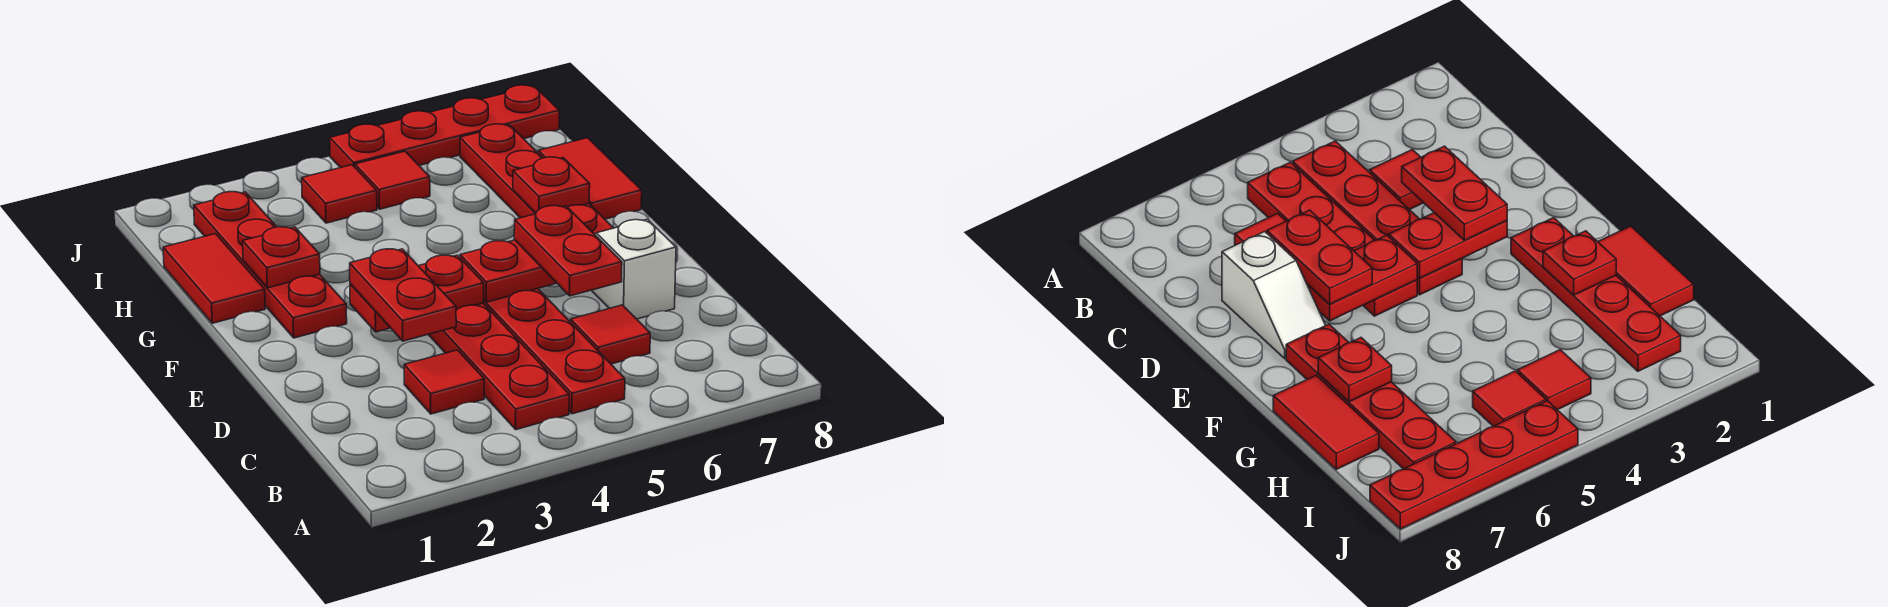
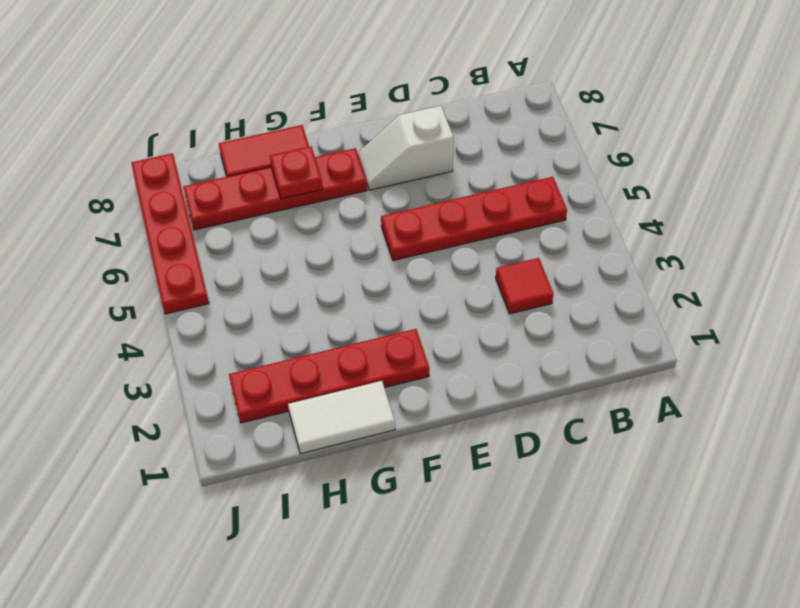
white 1x2 tile [288,381,395,454] -> red 1x2 tile [163,234,265,323]
none -> red 1x4 plate [428,303,569,430]
none -> red 1x1 tile [571,305,650,364]
none -> red 1x1 tile [302,165,377,223]

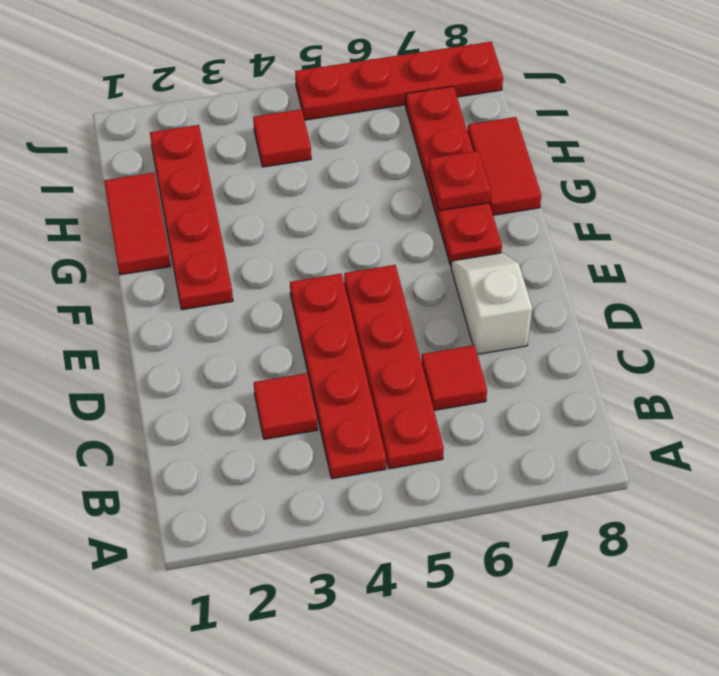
none -> red 1x1 tile [355,151,430,209]
none -> red 1x2 plate [350,255,484,332]
none -> red 1x2 plate [460,240,556,302]

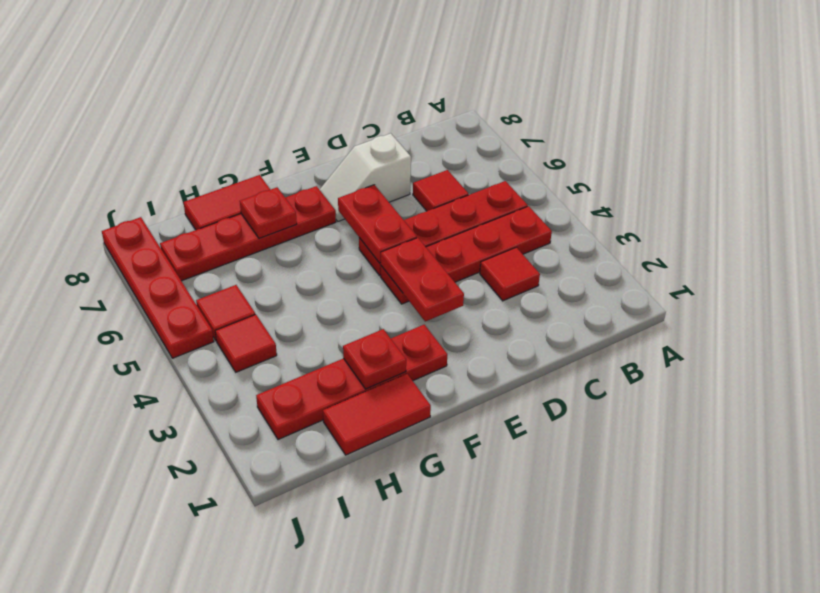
none -> red 1x2 plate [350,249,456,341]
none -> red 1x2 plate [514,206,622,296]

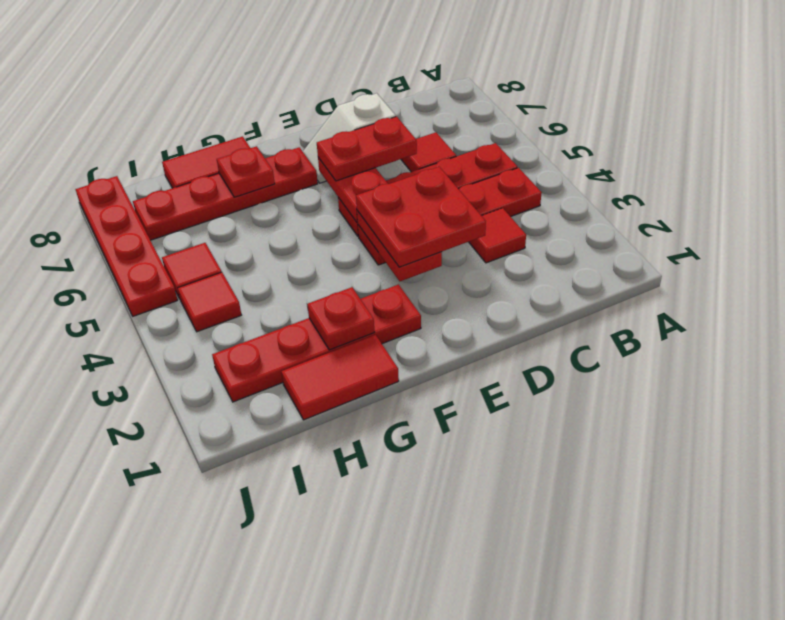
red 2x2 plate [356,167,486,267] -> red 1x2 plate [350,249,456,341]

